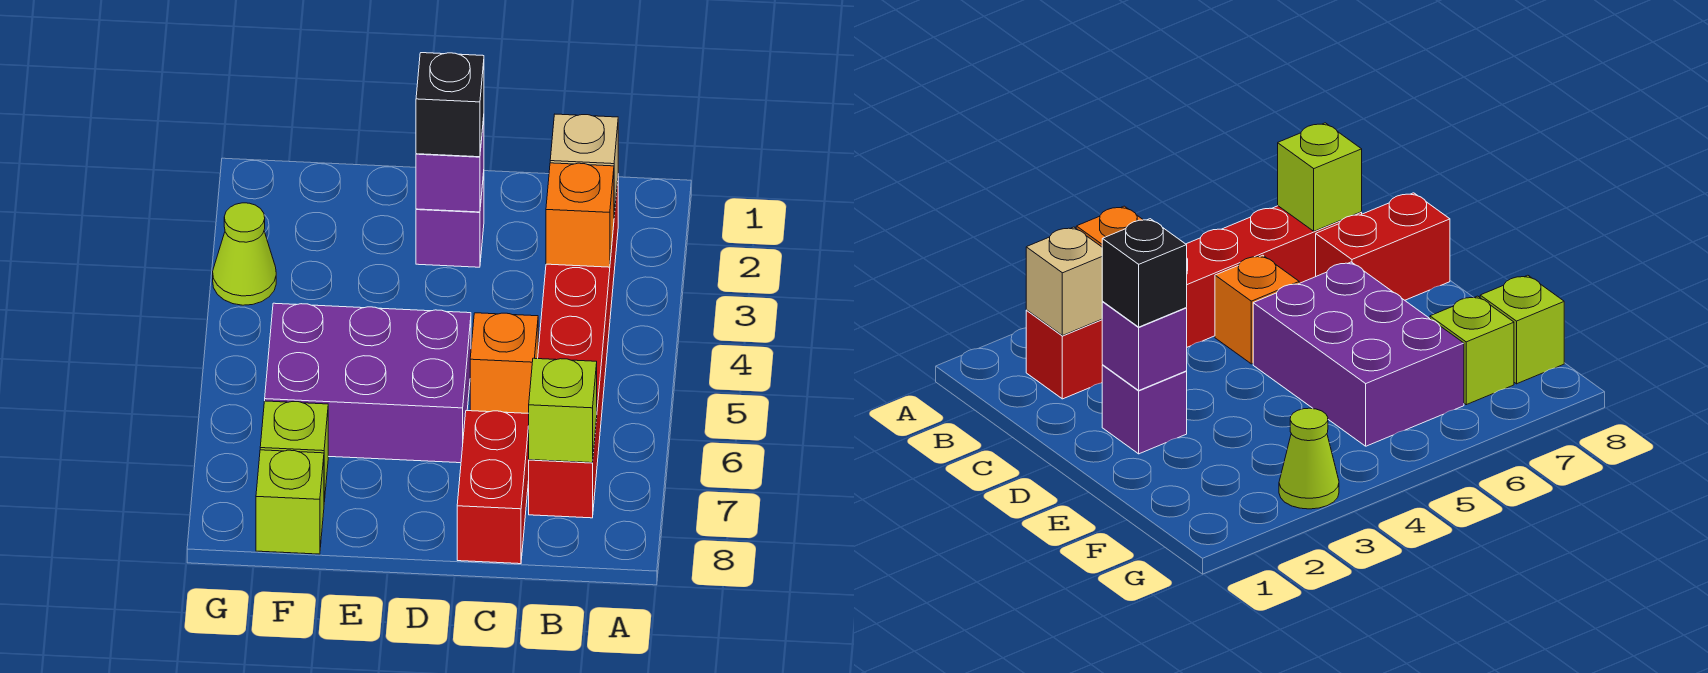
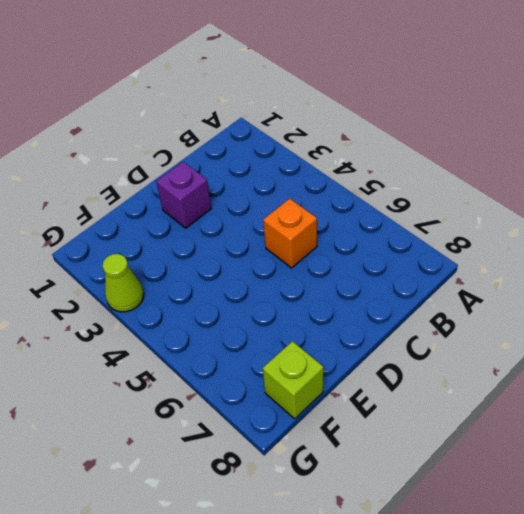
none -> red 1x6 brick [529,181,618,518]
none -> red 1x2 brick [457,411,529,564]
none -> purple 2x3 brick [265,303,471,463]

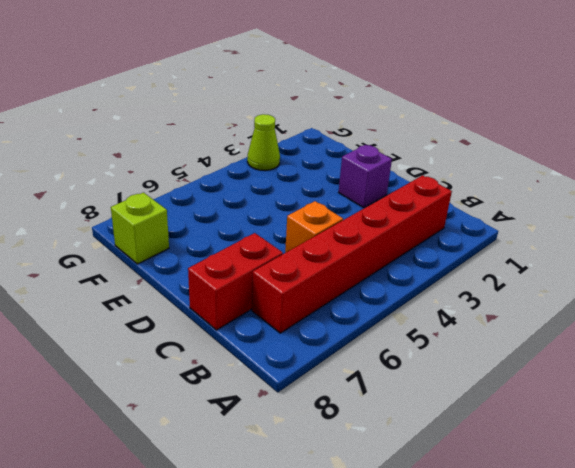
none -> purple 2x3 brick [265,303,471,463]
none -> lime 1x1 brick [260,401,328,502]
none -> tan 1x1 brick [550,114,618,215]

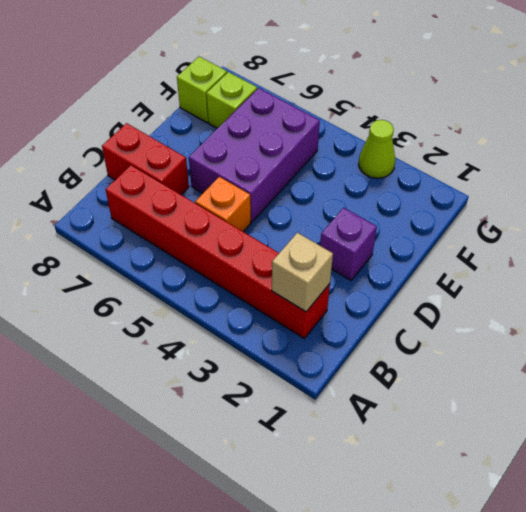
none -> orange 1x1 brick [546,163,614,267]
none -> lime 1x1 brick [529,358,597,463]
none -> purple 1x1 brick [416,118,484,212]

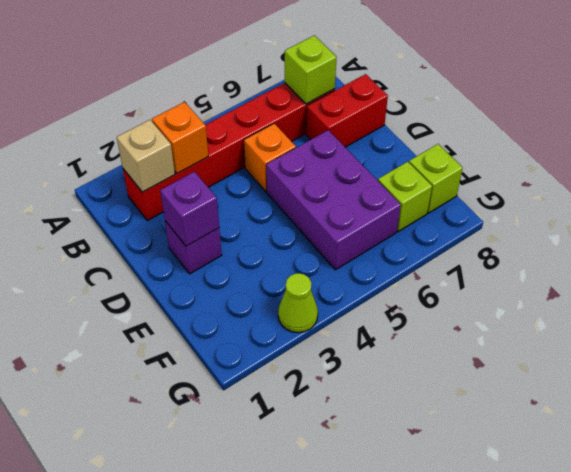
none -> black 1x1 brick [416,53,484,157]

